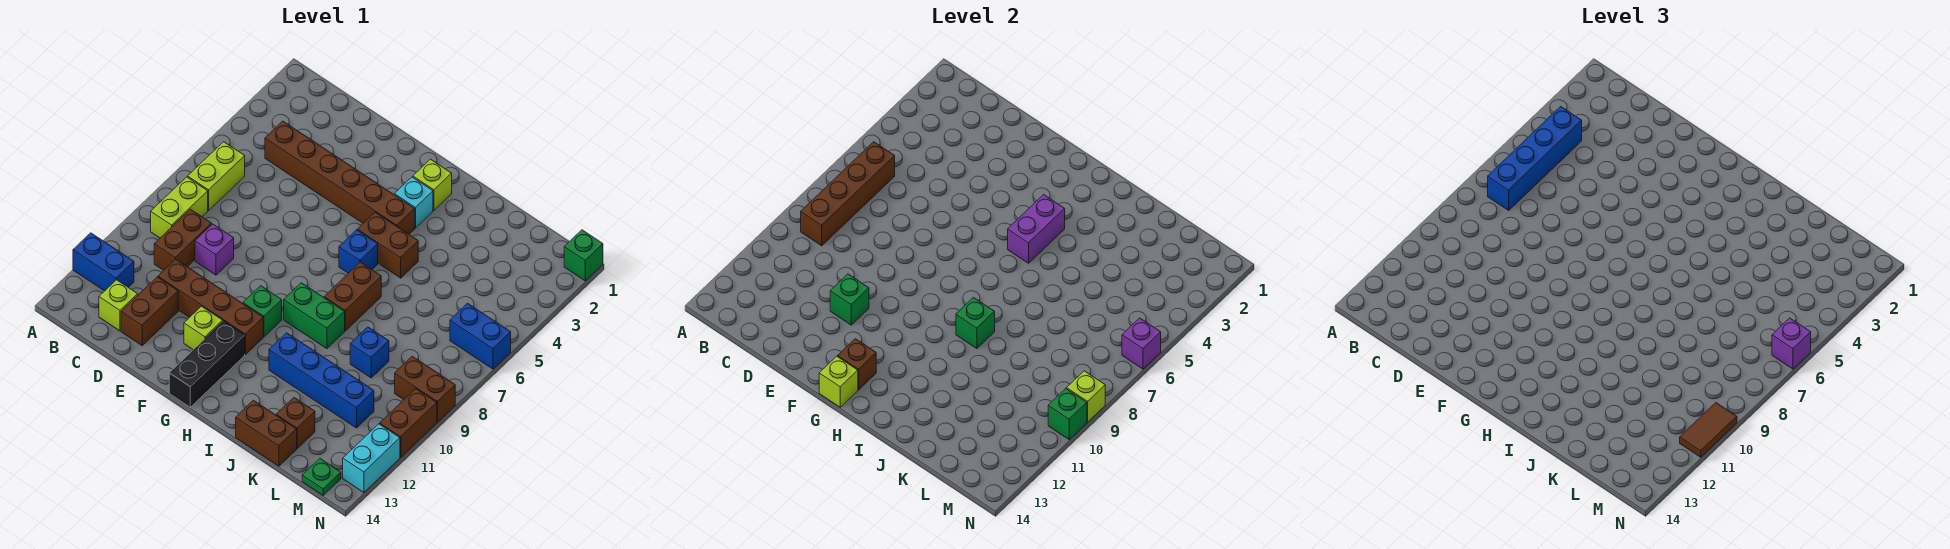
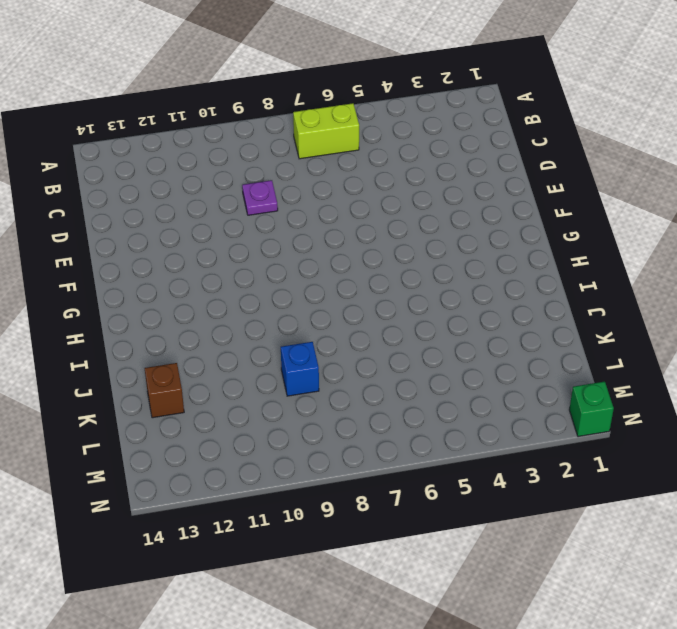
purple 1x1 plate [242,180,278,215] -> purple 1x1 brick [195,224,234,275]
none -> blue 1x2 brick [73,233,134,291]
none -> lime 1x2 brick [151,177,208,238]
none -> brown 1x6 brick [265,121,415,234]
none -> brown 1x2 brick [154,209,212,270]

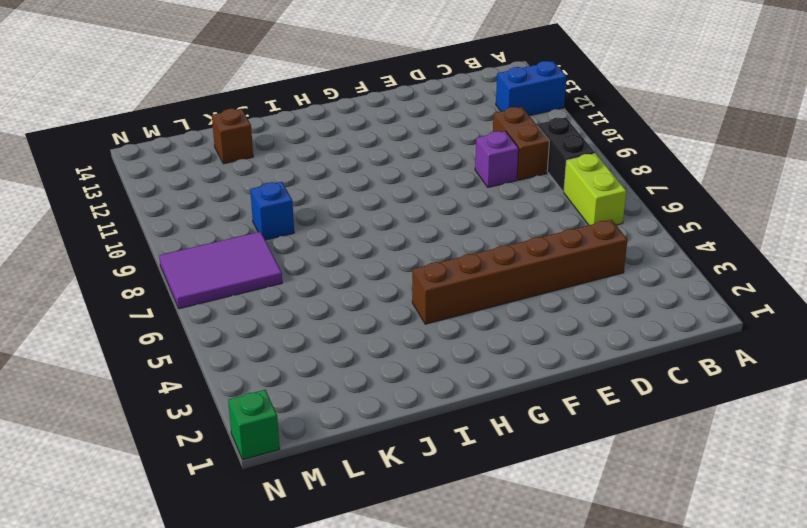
black 1x2 brick [537,118,595,192] -> lime 1x2 brick [151,177,208,238]
purple 2x3 tile [159,232,282,309] -> none
none -> lime 1x1 brick [99,280,138,331]
none -> brown 1x4 brick [158,259,263,354]
none -> brown 1x2 brick [121,277,178,346]
none -> lime 1x1 brick [184,306,223,350]

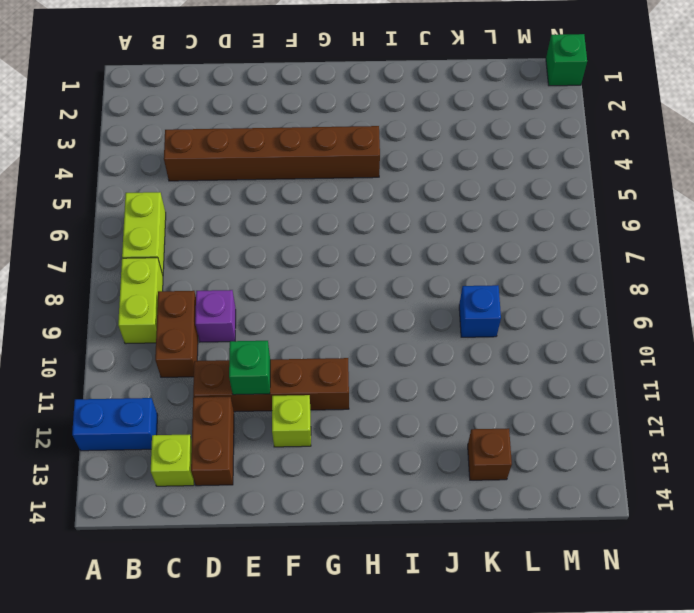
none -> green 1x1 brick [243,286,282,337]
none -> black 1x3 brick [169,321,245,407]
none -> lime 1x1 brick [413,159,452,210]
none -> cyan 1x1 brick [394,177,433,228]

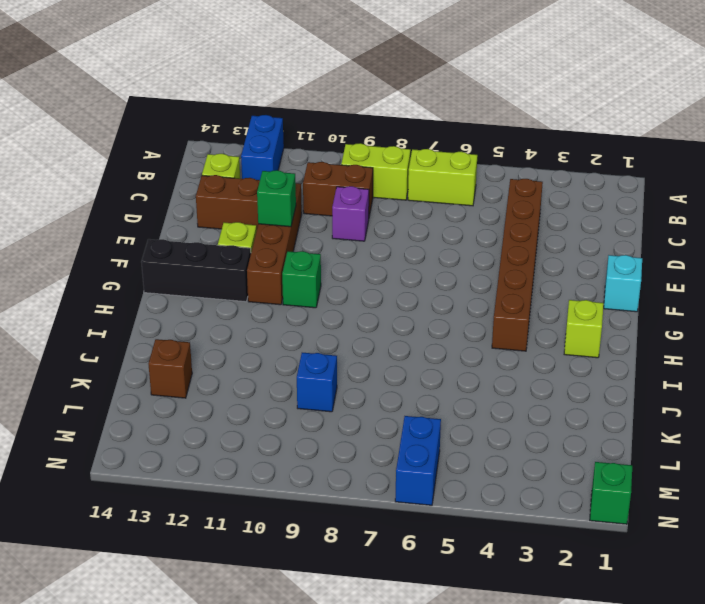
cyan 1x1 brick [604,255,642,312] -> cyan 1x1 brick moved to [394,177,433,228]
none -> brown 1x2 brick [358,212,418,278]
none -> blue 1x1 brick [339,230,378,273]
none -> green 1x2 brick [284,283,345,349]
none -> brown 1x2 brick [324,262,381,331]

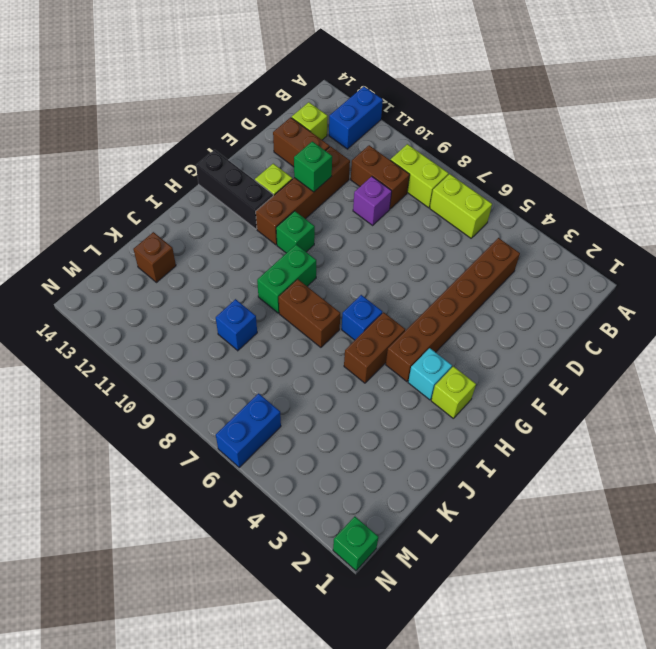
none -> blue 1x4 brick [269,333,374,428]
none -> brown 1x2 brick [236,400,297,466]
none -> brown 1x2 brick [395,356,455,422]
none -> green 1x1 plate [302,458,341,495]

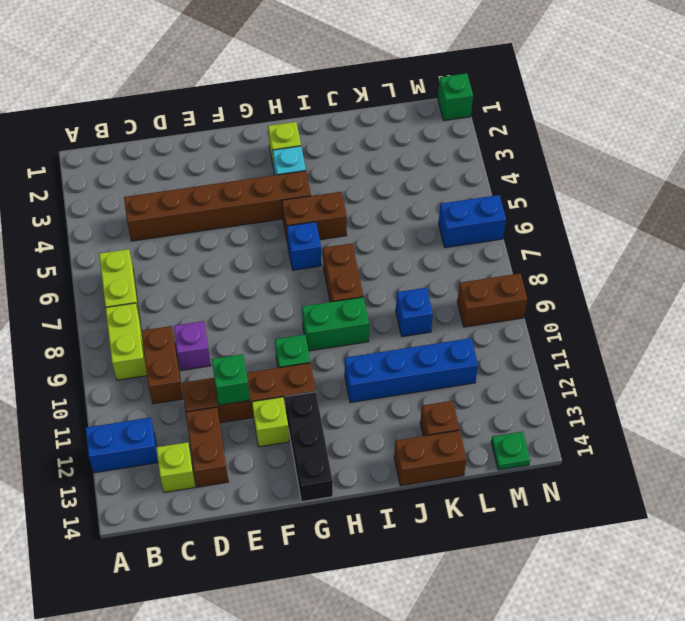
none -> brown 1x2 brick [380,389,437,457]
none -> cyan 1x2 brick [343,424,400,493]
none -> brown 1x4 brick [801,142,895,246]
none -> brown 1x1 brick [838,339,876,390]

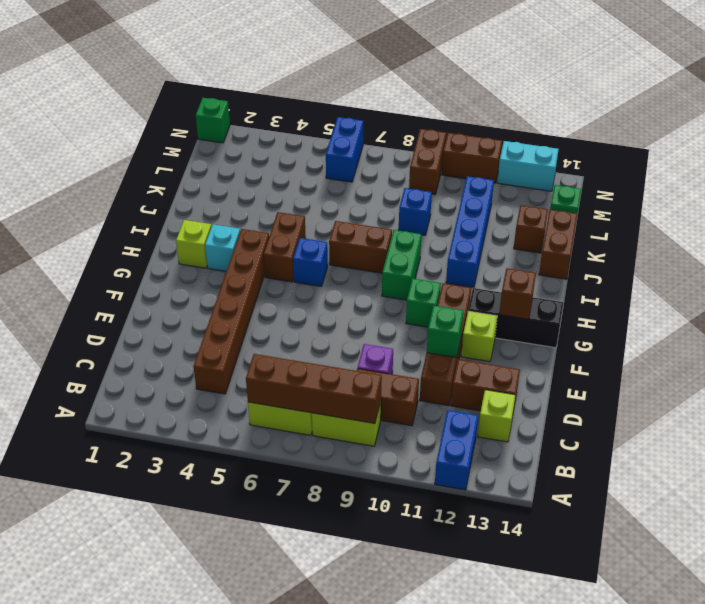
none -> lime 1x1 brick [819,356,858,407]
none -> purple 1x2 brick [1008,195,1065,263]
none -> green 1x1 brick [956,298,995,349]
none -> purple 1x1 brick [1122,318,1161,369]

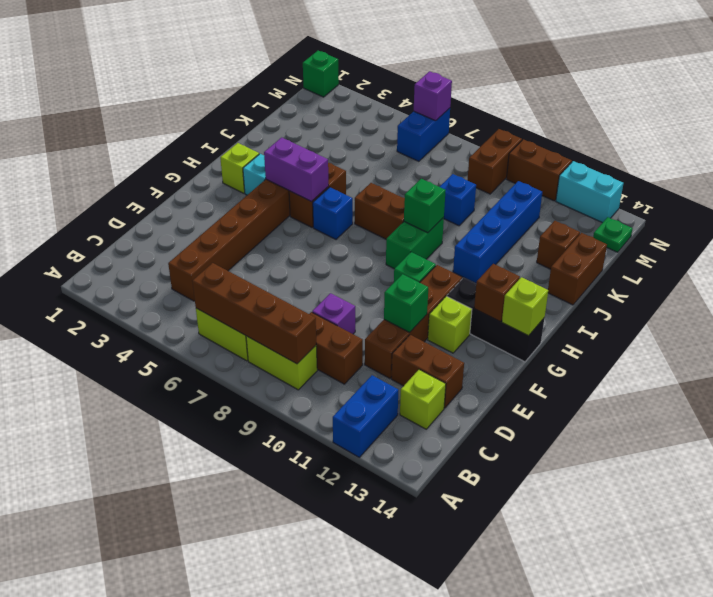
none -> lime 1x1 brick [1067,371,1105,422]
none -> green 1x1 brick [1048,389,1087,439]
none -> blue 1x4 brick [1488,106,1582,210]
none -> purple 1x1 brick [1772,318,1811,369]

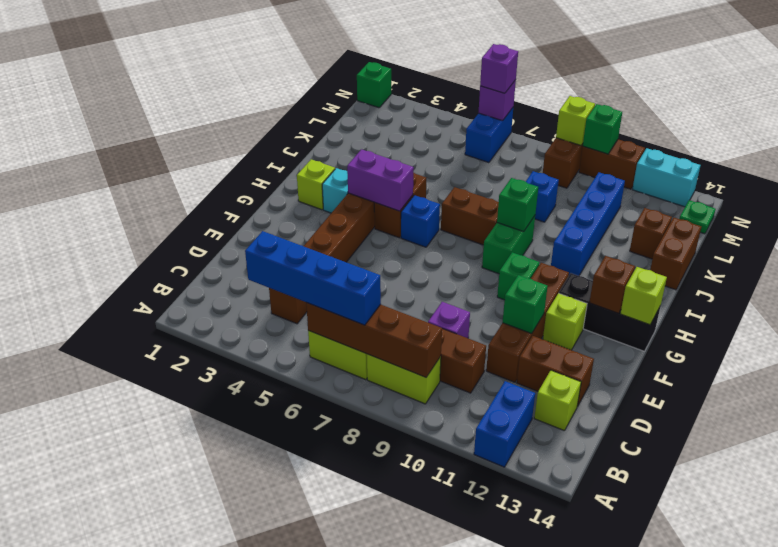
none -> brown 1x2 tile [1680,403,1737,457]

